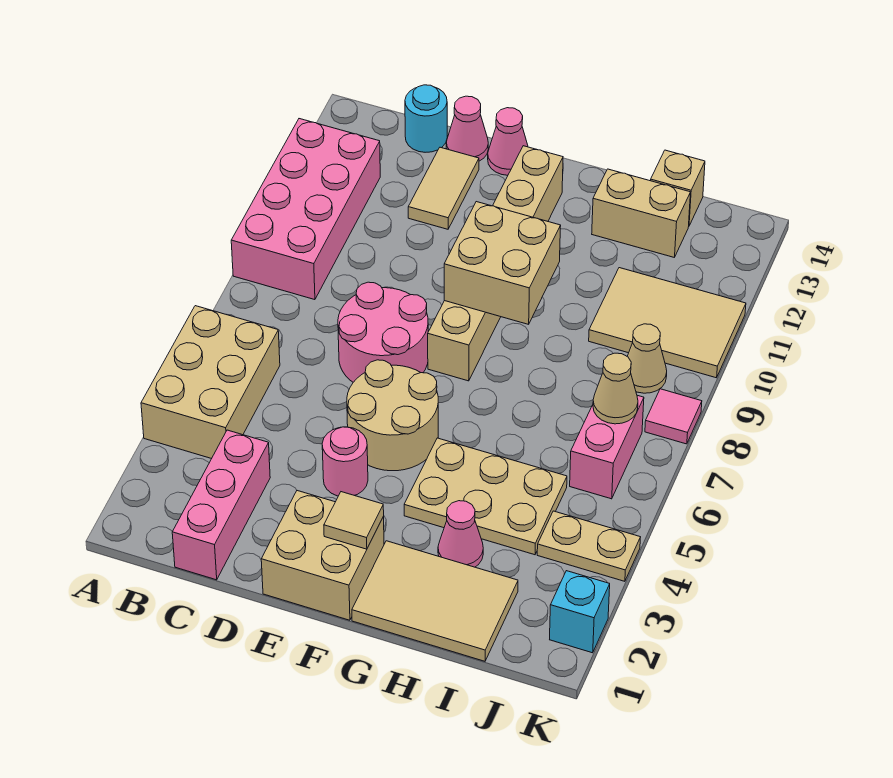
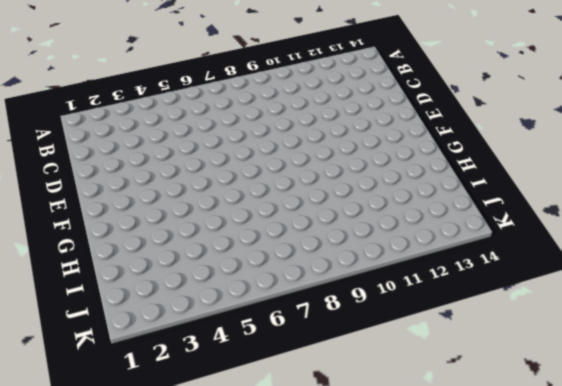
none -> tan 2x3 brick [141,306,280,459]
none -> pink 2x4 brick [231,119,380,300]
none -> pink 1x3 brick [172,430,270,580]

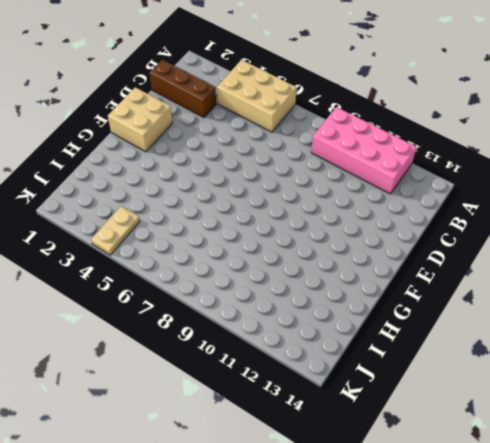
brown 1x3 brick [150,60,216,118] -> pink 1x3 brick [172,430,270,580]
none -> cyan 1x1 round brick [405,85,447,152]
none -> pink 2x2 round brick [338,282,428,382]
none -> tan 1x2 tile [408,147,479,229]

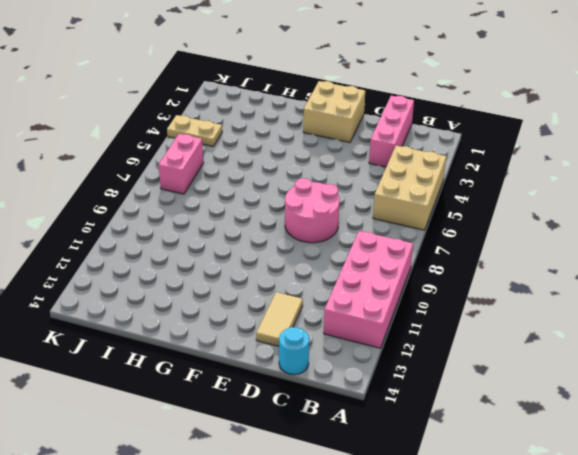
none -> pink 1x1 cone [446,96,488,161]
none -> pink 1x1 round brick [322,427,368,496]
none -> tan 2x2 round brick [347,360,438,471]

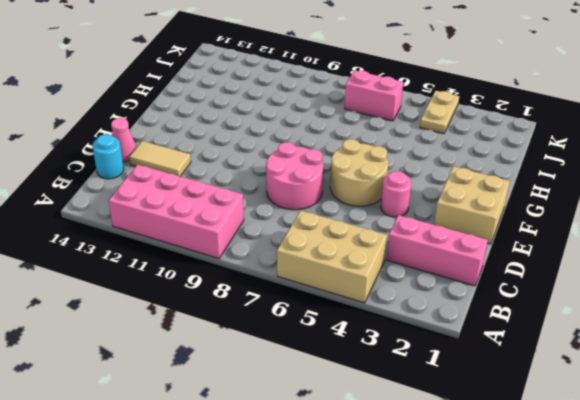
none -> pink 1x1 cone [488,108,528,175]
none -> tan 1x6 brick [428,146,563,381]
none -> tan 2x3 tile [352,541,518,661]

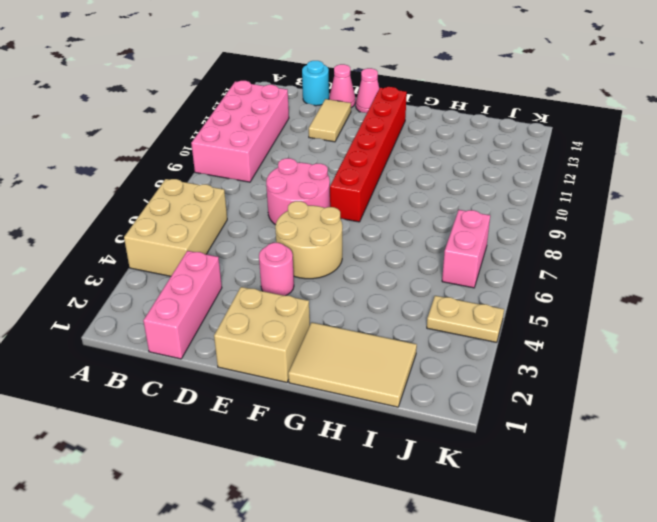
red 1x6 brick [330,87,407,222] -> tan 1x6 brick [428,146,563,381]
none -> tan 2x3 plate [404,438,567,555]
none -> pink 1x1 cone [438,501,483,567]
none -> tan 1x2 brick [592,169,691,257]

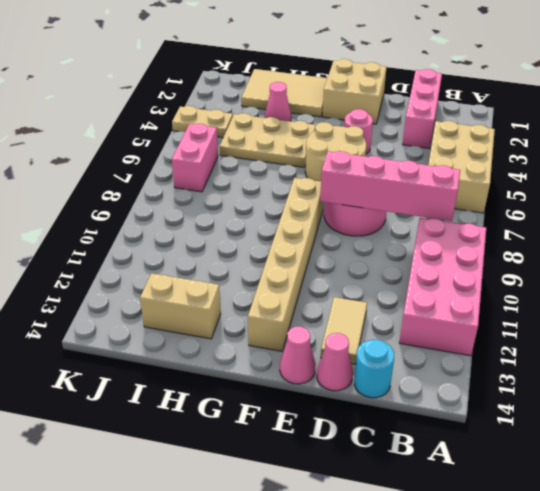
pink 1x4 brick [320,151,460,221] -> none
none -> tan 2x3 tile [589,268,746,378]
none -> tan 1x1 brick [651,150,705,225]
none -> tan 1x1 cone [627,324,667,393]

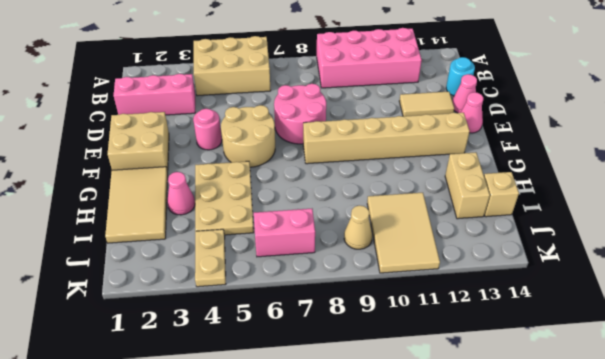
none -> cyan 1x1 brick [550,571,610,653]
none -> pink 1x1 tile [645,389,702,444]
none -> tan 1x1 tile [324,492,384,549]

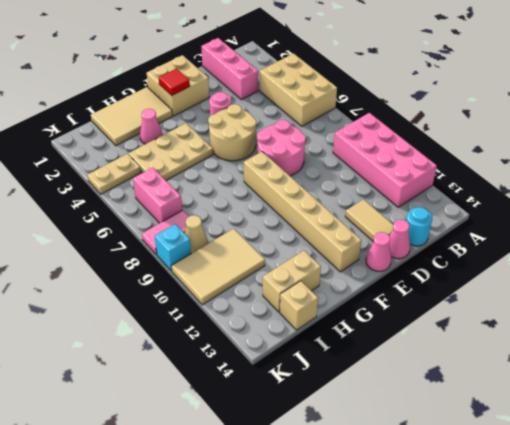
red 1x1 tile [159,68,190,95] -> tan 1x1 tile [324,492,384,549]
pink 1x2 tile [142,210,189,255] -> pink 1x1 tile [645,389,702,444]
cyan 1x1 brick [155,224,191,271] -> cyan 1x1 brick moved to [550,571,610,653]
none -> tan 2x2 brick [444,202,561,324]
none -> tan 1x1 cone [593,353,638,424]

